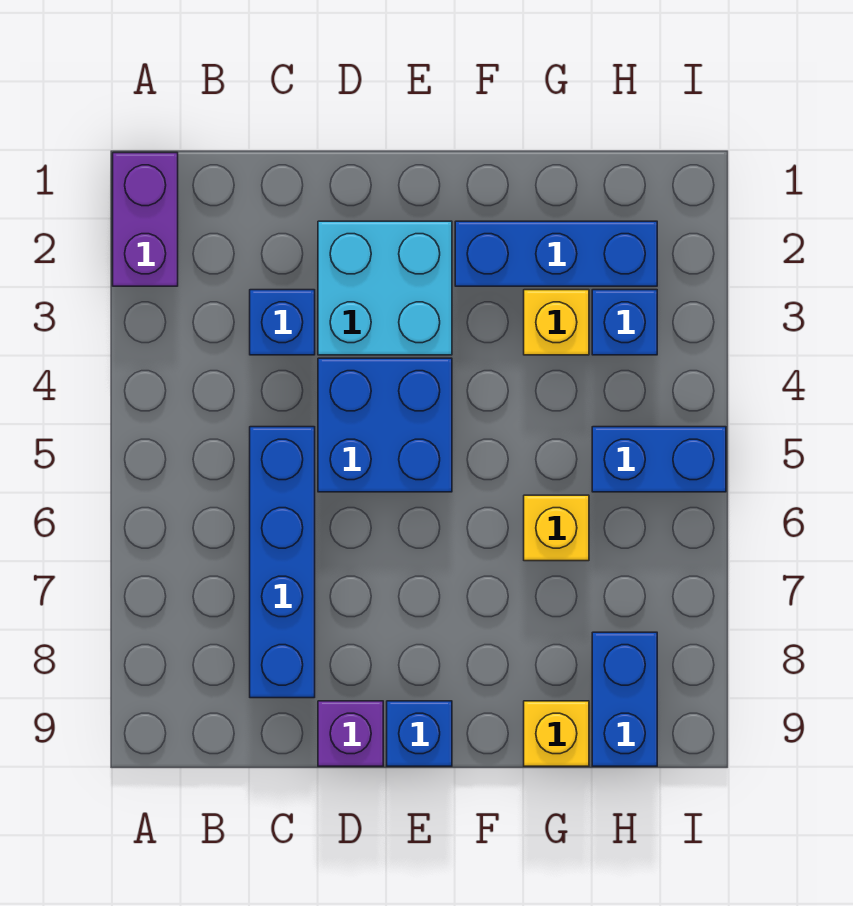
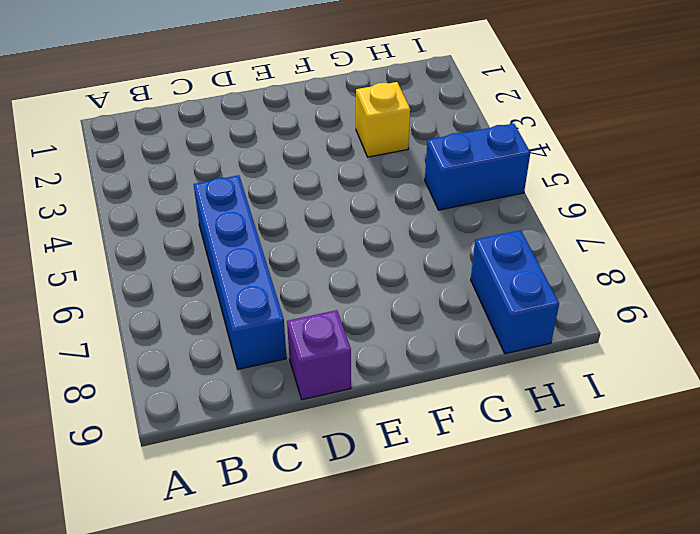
none -> purple 1x2 brick [113,153,178,286]
none -> blue 1x1 brick [250,290,315,355]
none -> cyan 2x2 brick [318,221,452,355]

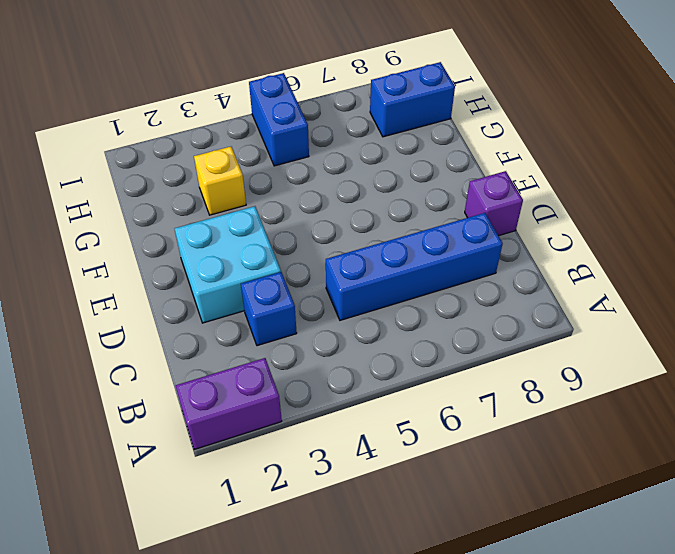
none -> blue 2x2 brick [318,358,452,492]
none -> blue 1x1 brick [387,701,452,766]
none -> blue 1x3 brick [455,221,657,286]

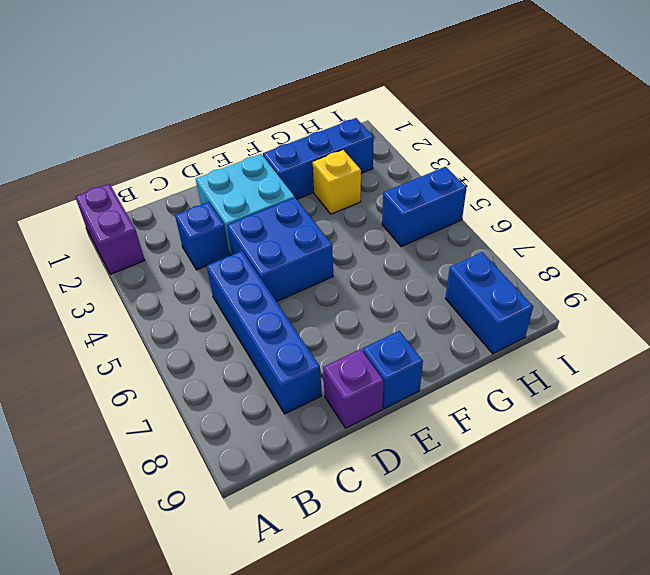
none -> yellow 1x1 brick [524,495,589,561]
none -> yellow 1x1 brick [524,701,589,766]
none -> blue 1x1 brick [592,290,657,355]

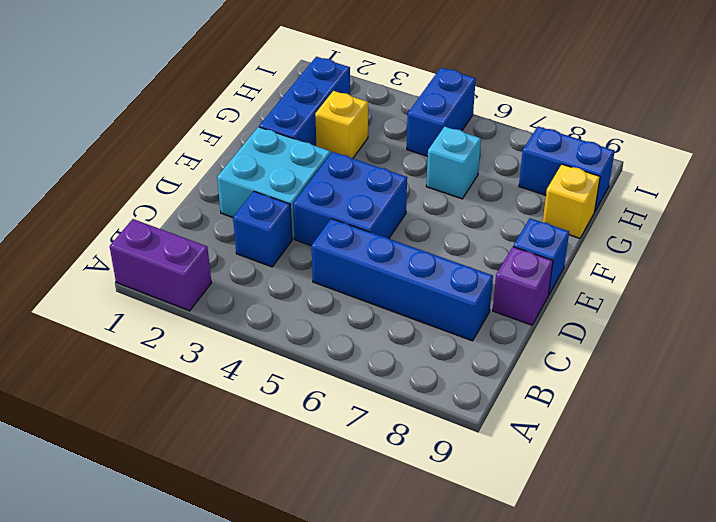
cyan 1x1 brick [426,127,481,199] -> yellow 1x1 brick [524,495,589,561]
none -> blue 1x1 brick [592,290,657,355]

